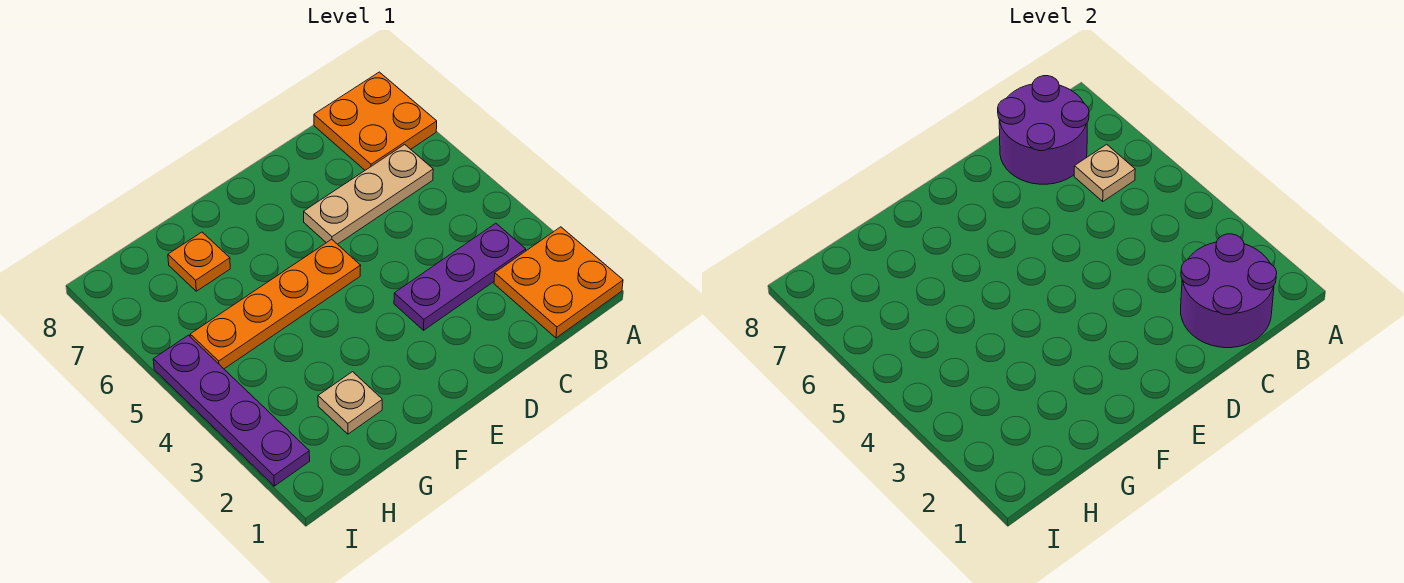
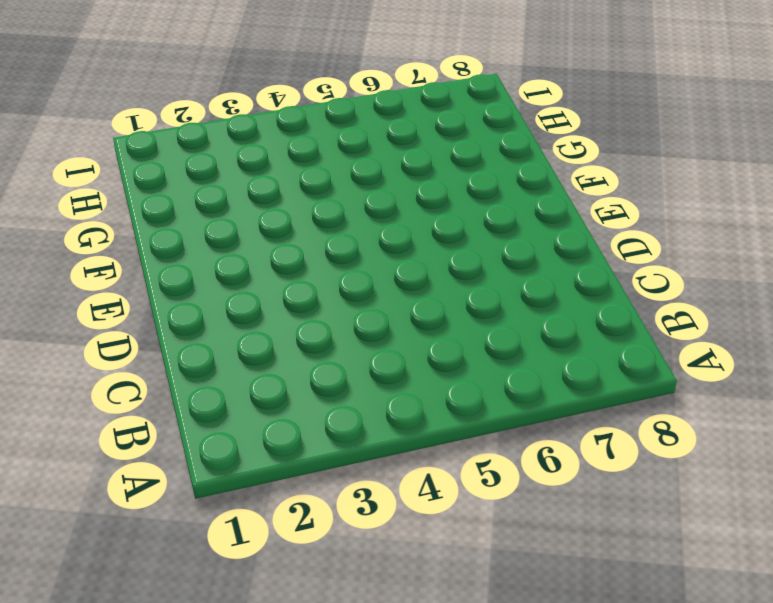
none -> orange 2x2 plate [494,227,623,338]
none -> orange 2x2 plate [314,72,437,170]

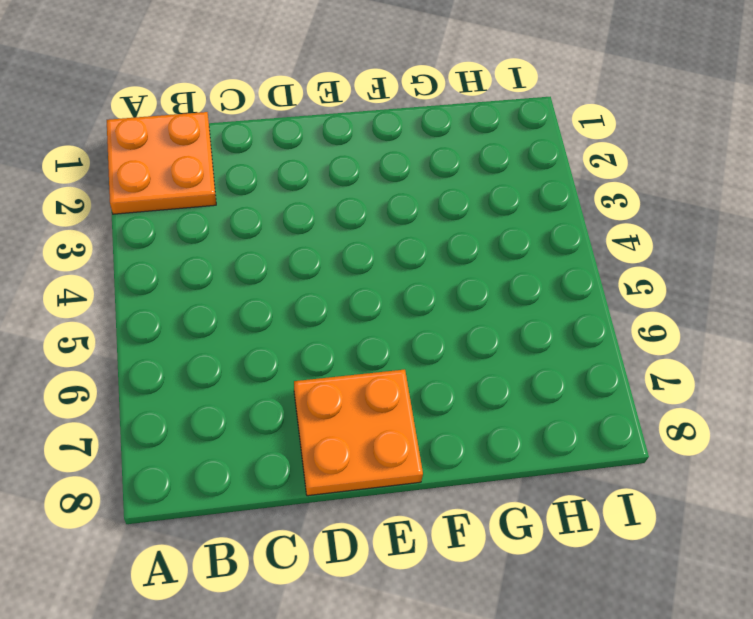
orange 2x2 plate [294,370,423,496] -> orange 2x2 plate moved to [314,72,437,170]
none -> purple 1x3 plate [394,223,526,330]
none -> tan 1x3 plate [304,144,433,244]

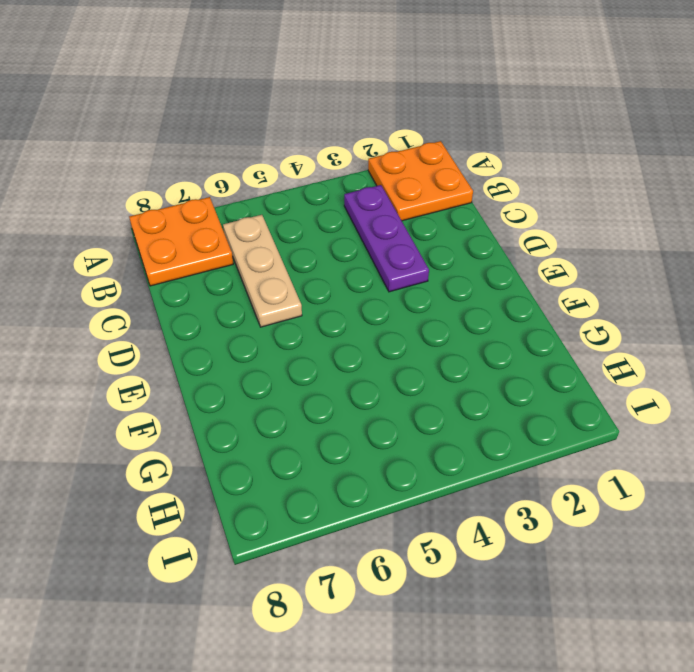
none -> orange 1x4 plate [190,239,361,369]
none -> tan 1x1 plate [318,372,382,434]

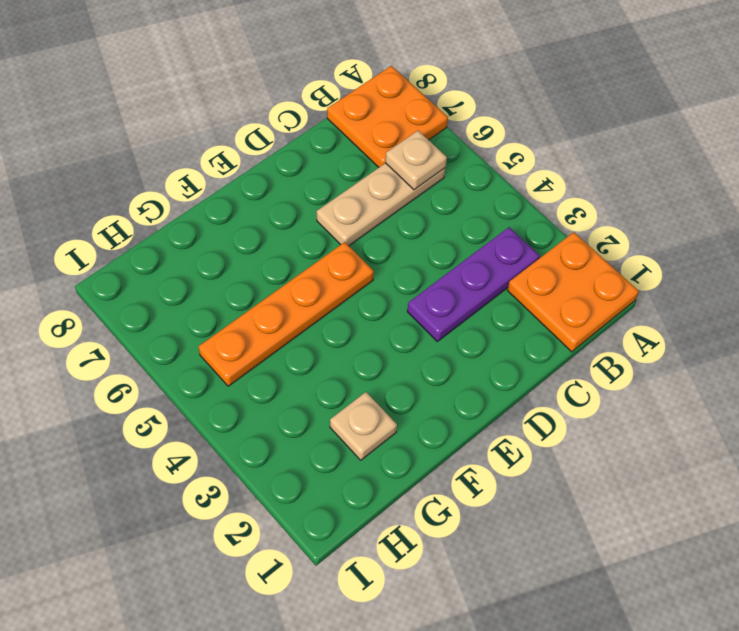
none -> orange 1x1 plate [168,232,230,291]
none -> purple 1x4 plate [153,335,310,486]

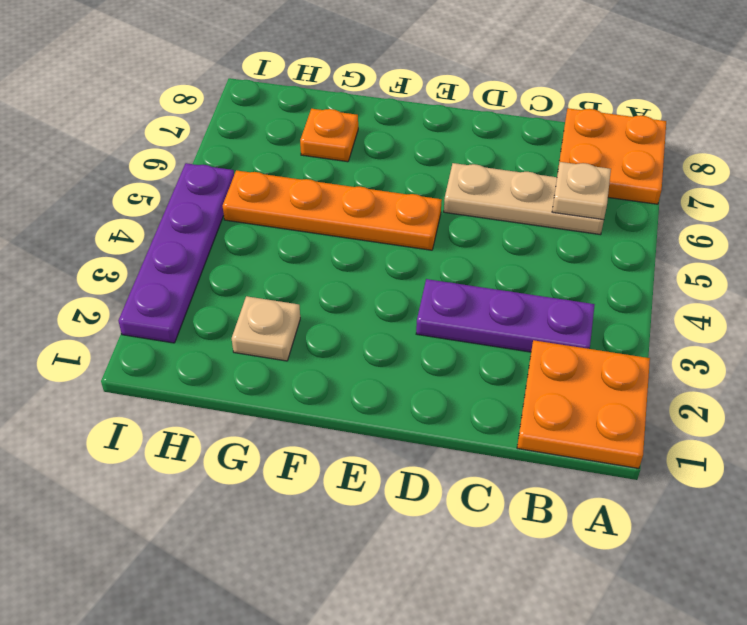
none -> purple 2x2 round brick [1181,234,1277,348]
none -> purple 2x2 round brick [998,76,1089,184]

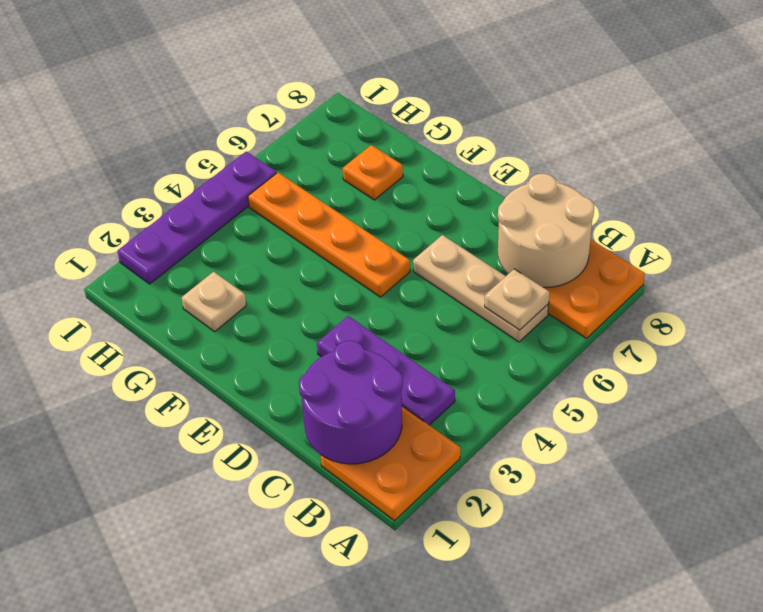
tan 2x2 round brick [498,174,594,287] -> purple 2x2 round brick [998,76,1089,184]

